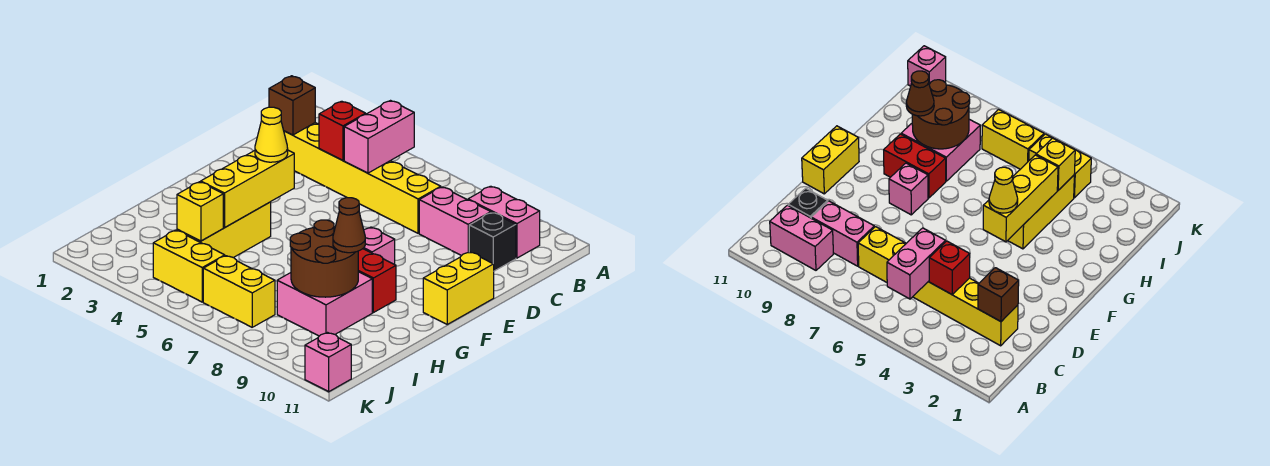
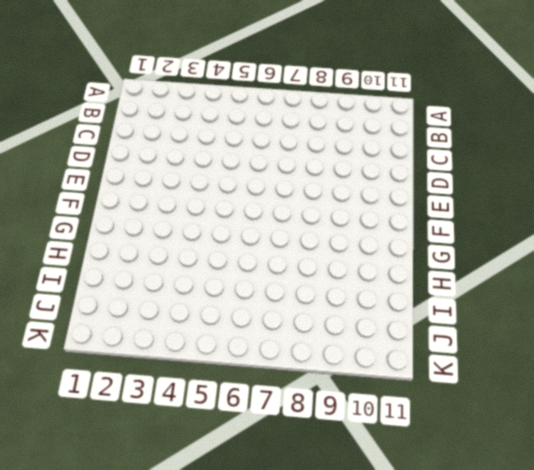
none -> pink 1x2 brick [468,186,540,258]
none -> yellow 1x6 brick [284,123,441,233]
none -> pink 1x2 brick [419,187,491,256]

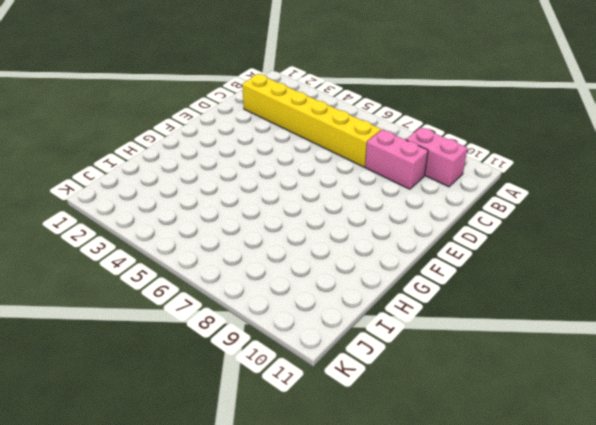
none -> black 1x1 brick [469,212,516,271]
none -> yellow 1x2 brick [423,252,494,324]
none -> pink 1x1 brick [363,227,395,264]

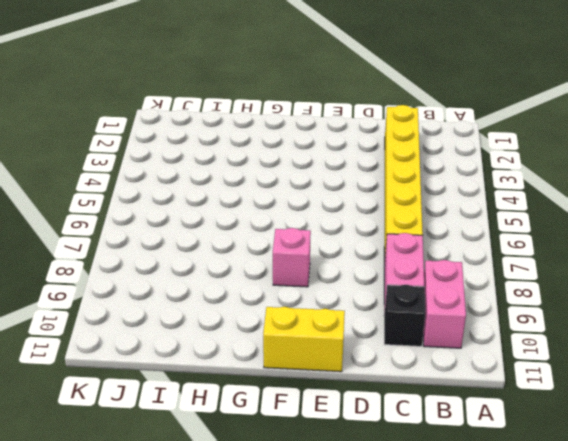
none -> yellow 1x3 brick [177,202,271,258]
none -> red 1x2 brick [358,249,396,313]
none -> pink 2x2 brick [277,272,372,336]

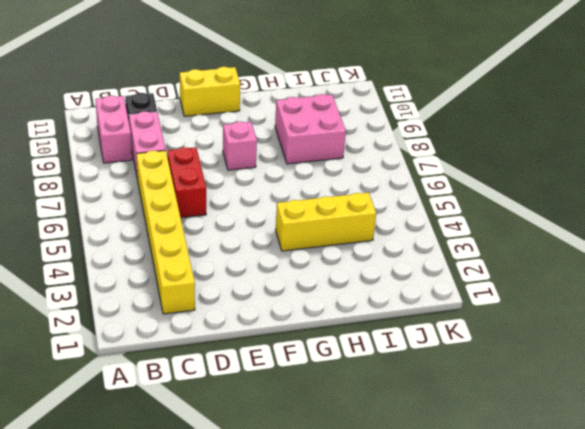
red 1x2 brick [167,147,206,218] -> red 1x2 brick moved to [358,249,396,313]
none -> yellow 1x2 brick [153,230,225,302]
none -> yellow 1x2 brick [203,256,275,327]
none -> pink 1x1 brick [305,333,351,392]

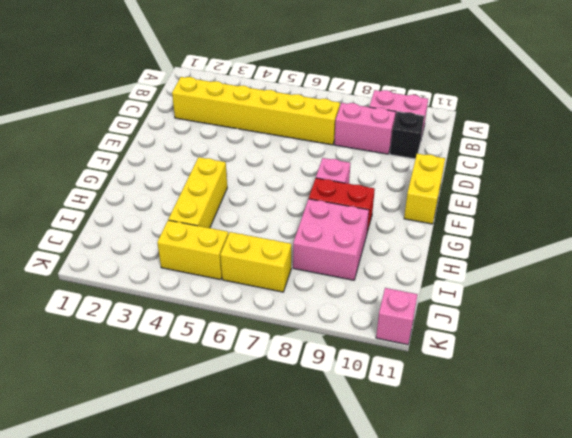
none -> pink 1x2 brick [344,101,414,173]
none -> brown 1x1 brick [269,76,315,135]
none -> red 1x1 brick [319,101,366,160]

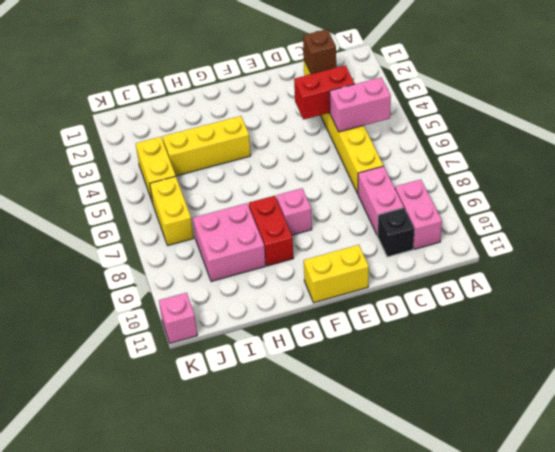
red 1x2 brick [294,65,355,120] -> red 1x1 brick [319,101,366,160]
none -> yellow 1x3 brick [201,150,294,228]
none -> brown 2x2 round brick [290,220,358,297]
none -> yellow 1x1 brick [177,182,223,241]

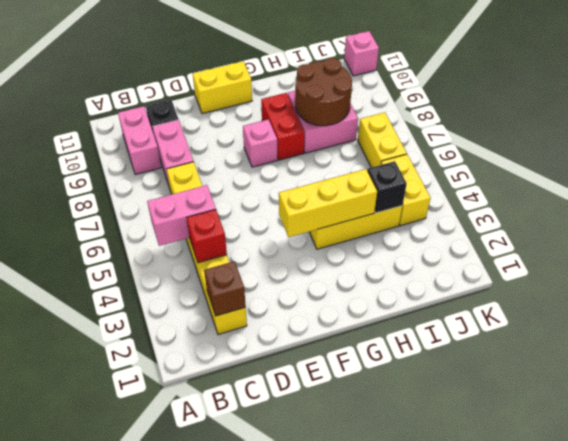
black 1x1 brick [367,161,407,213] -> yellow 1x1 brick [177,182,223,241]
none -> yellow 1x1 cone [255,107,288,162]
none -> brown 1x1 cone [333,198,365,253]

